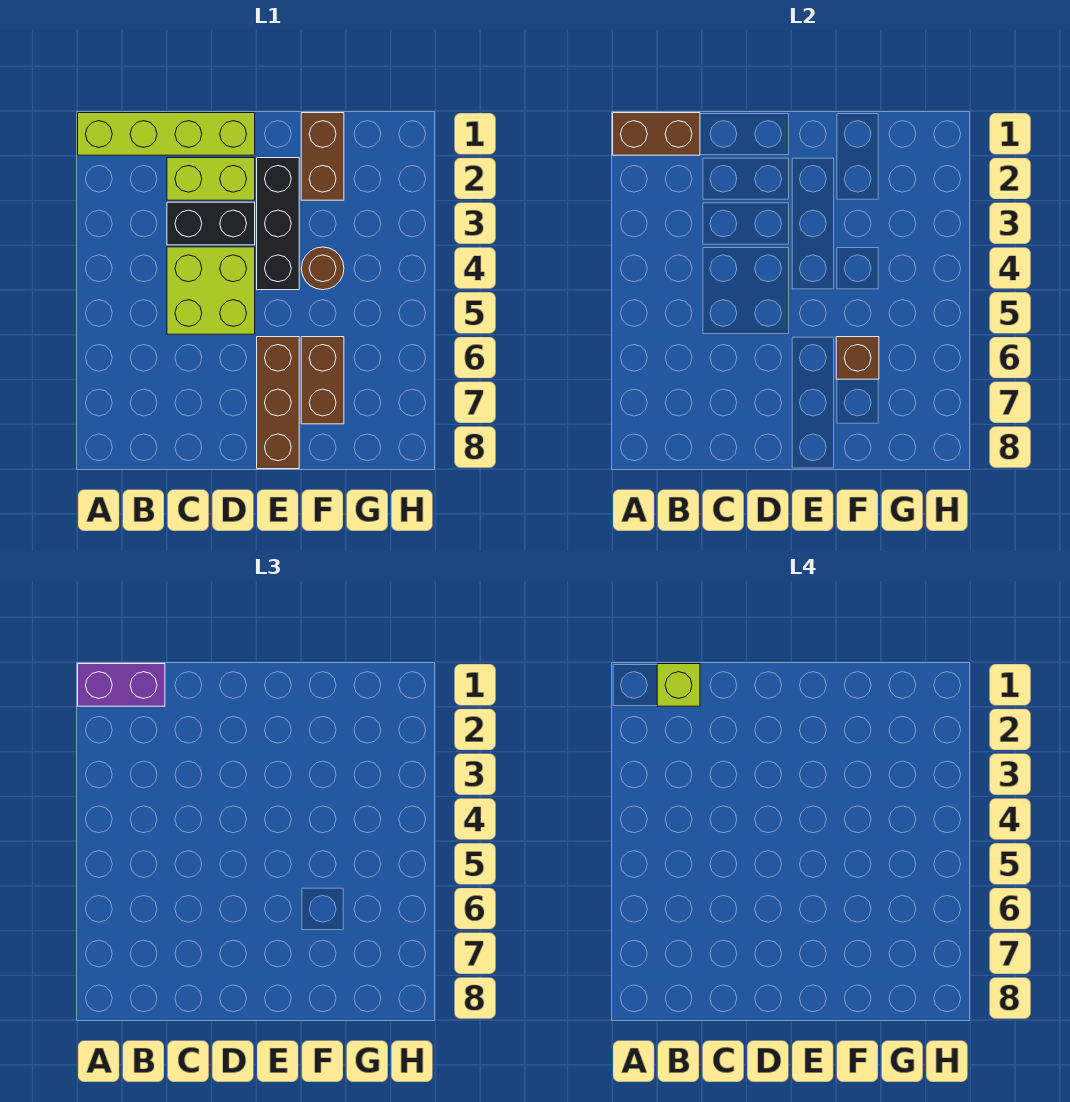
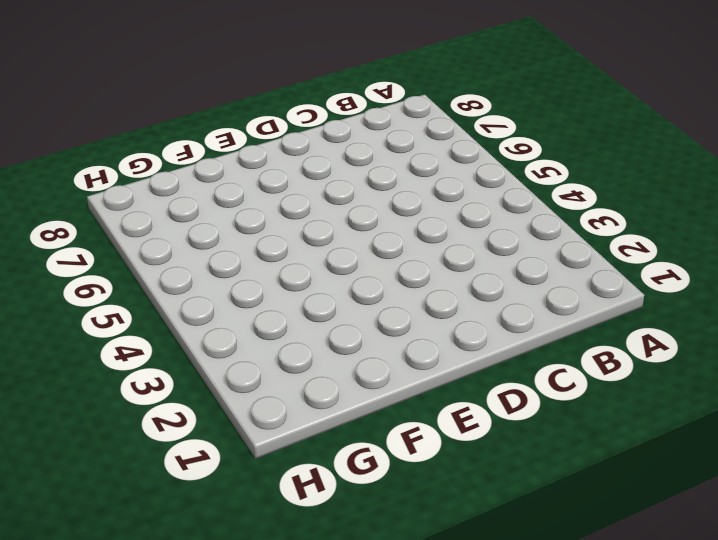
none -> lime 1x4 brick [78,113,255,155]
none -> lime 1x2 brick [167,158,255,200]
none -> black 1x2 brick [167,202,255,245]

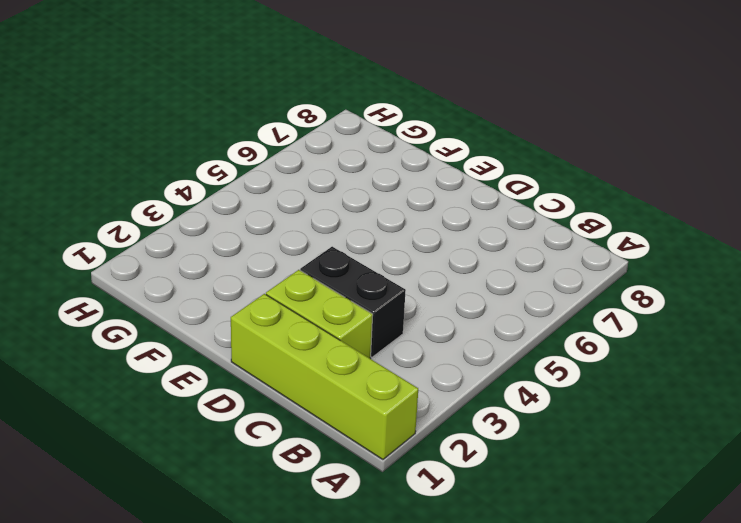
none -> lime 2x2 brick [167,247,255,334]
none -> black 1x3 brick [257,158,299,290]
none -> brown 1x3 brick [257,337,299,469]

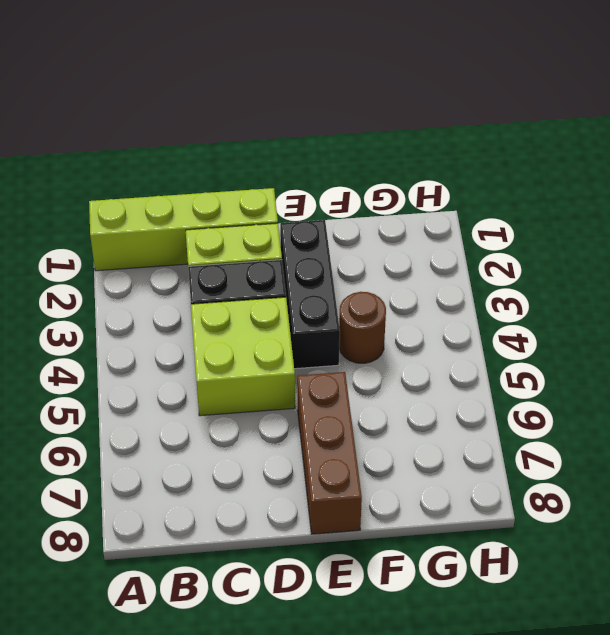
none -> brown 1x2 brick [301,113,344,200]
none -> brown 1x2 brick [301,337,344,424]
none -> brown 1x2 brick [613,113,700,155]

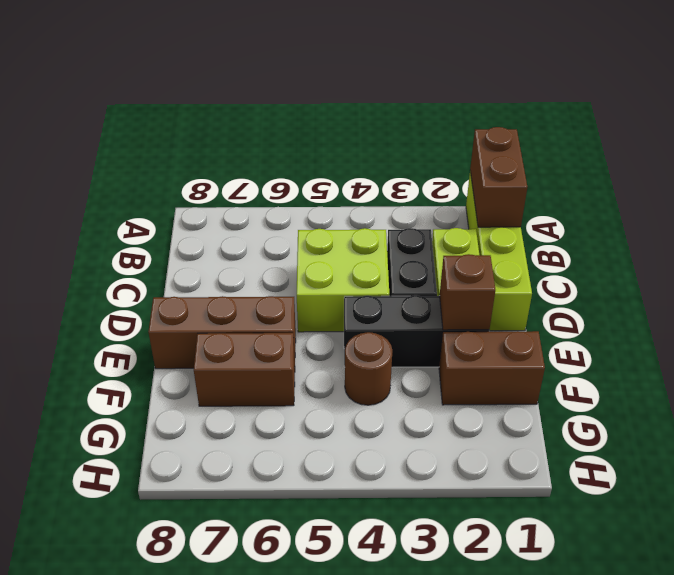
brown 1x1 brick [439,254,495,330] -> brown 1x1 brick moved to [836,337,879,379]
none -> purple 1x2 brick [78,664,165,706]
none -> lime 1x1 brick [657,664,700,706]

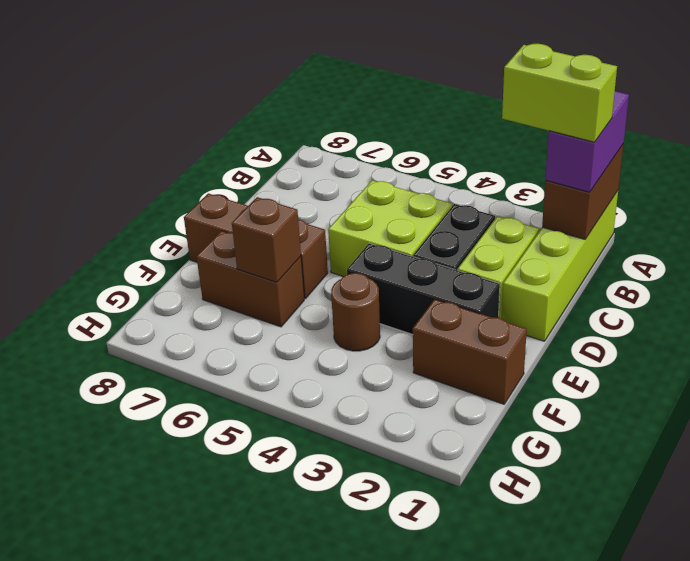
lime 1x2 brick [502,44,617,142] -> lime 1x1 brick [657,664,700,706]

